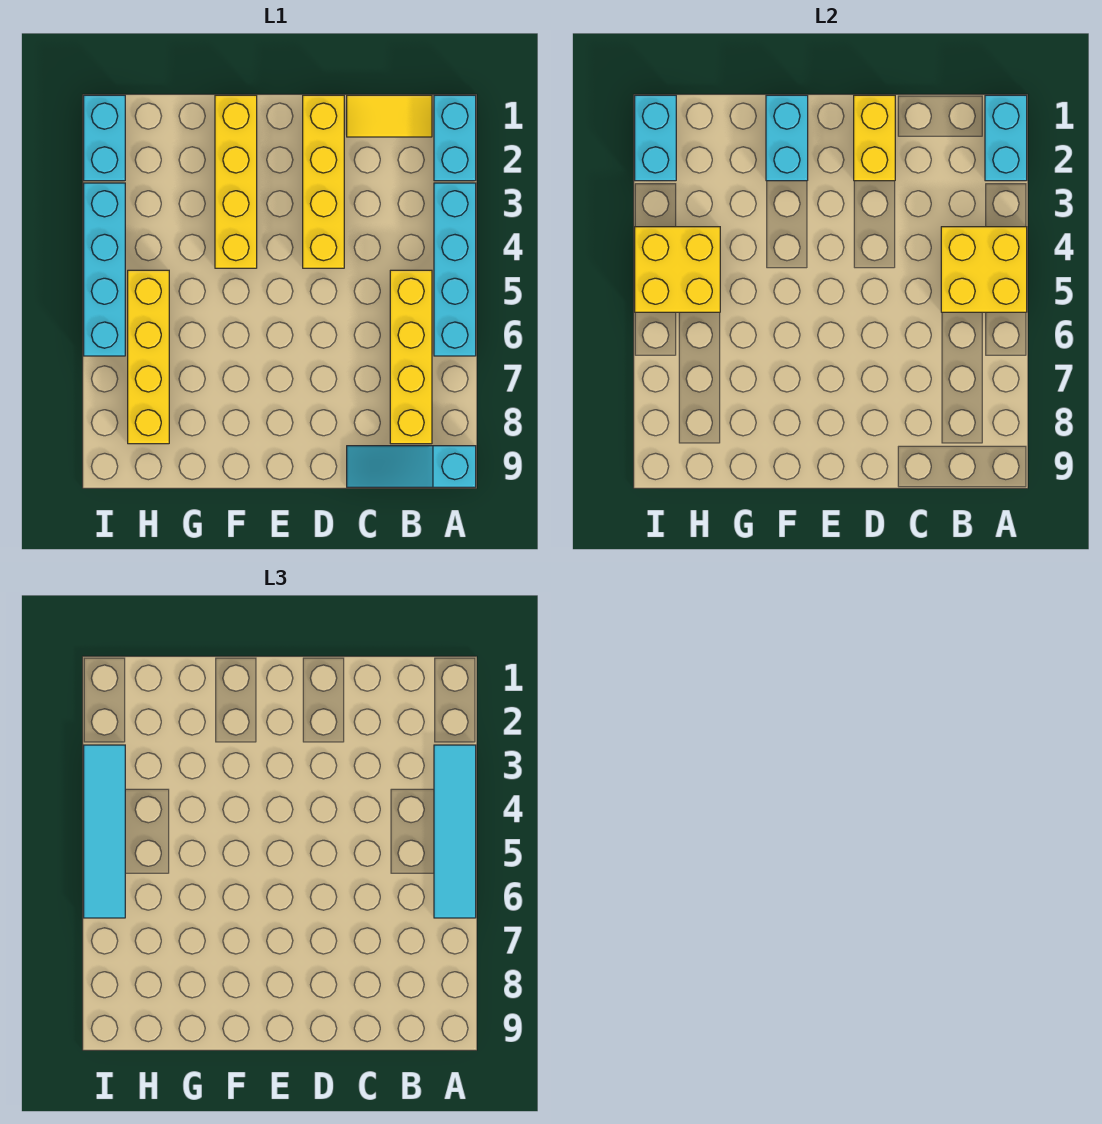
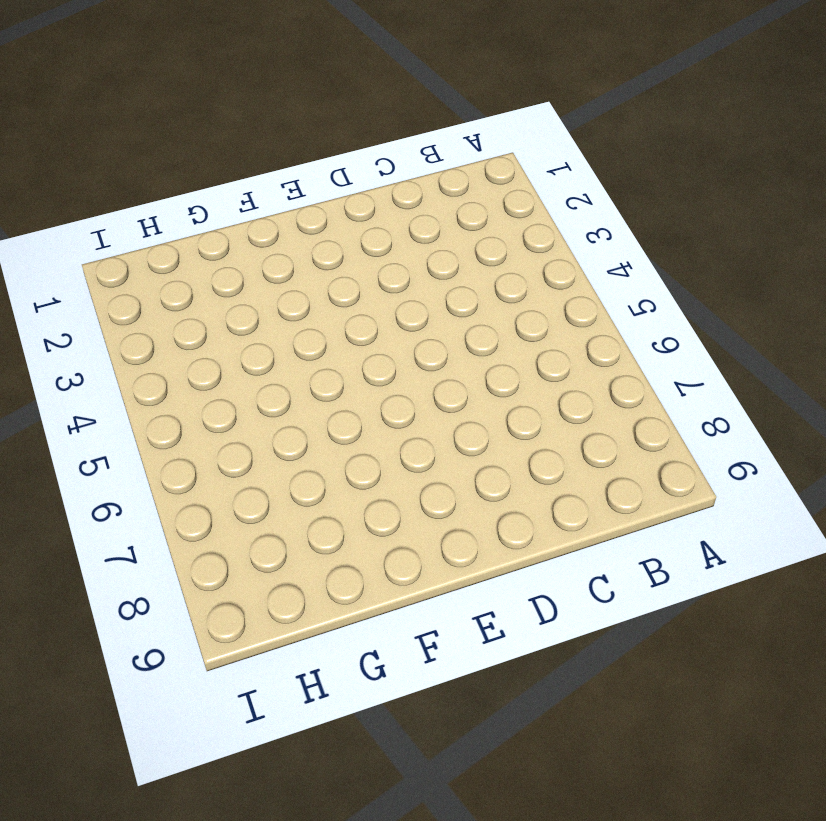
none -> cyan 1x2 brick [434,95,476,181]
none -> cyan 1x4 brick [434,183,476,356]
none -> cyan 1x3 slope [347,446,476,487]

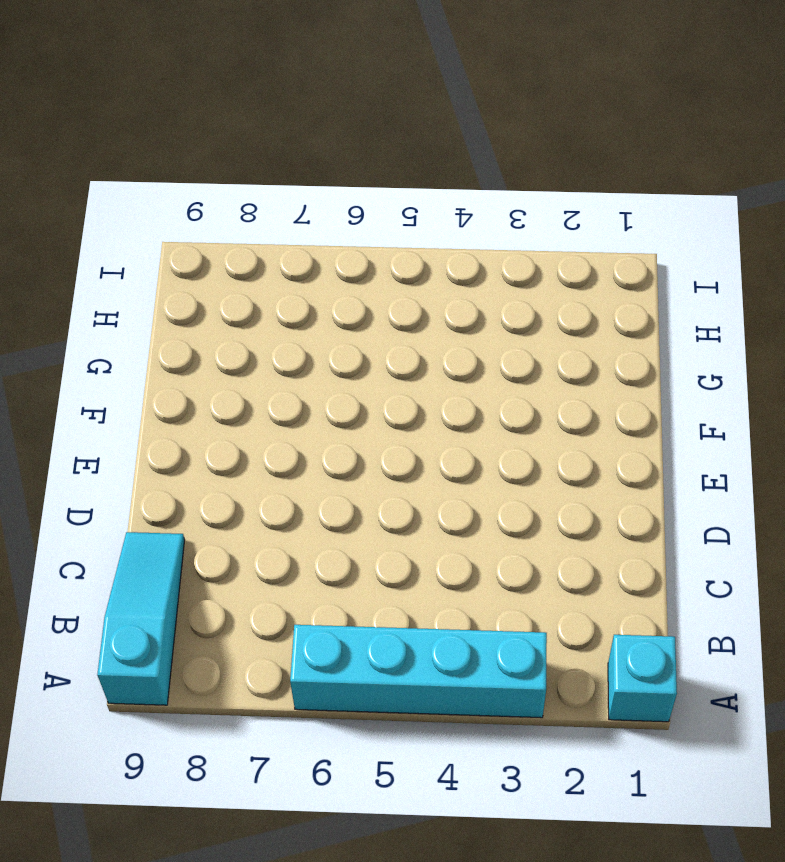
cyan 1x1 brick [608,635,677,722] -> cyan 1x2 brick [434,95,476,181]
none -> yellow 1x2 tile [347,95,432,137]
none -> yellow 1x4 brick [390,270,432,444]
none -> yellow 1x4 brick [303,95,344,268]

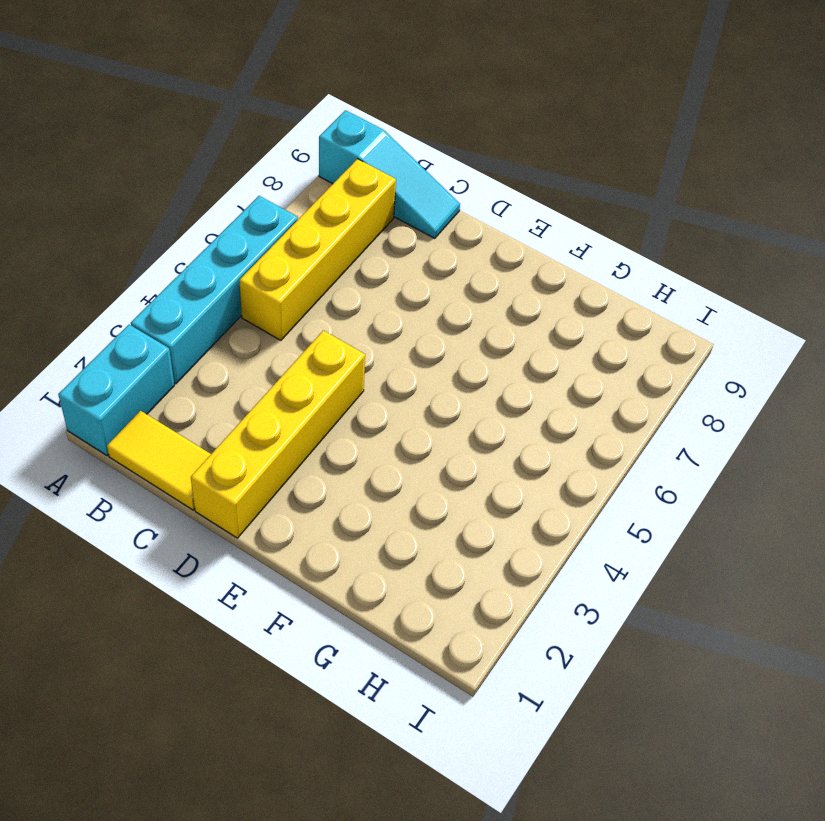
none -> yellow 1x4 brick [215,95,257,268]
none -> yellow 1x4 brick [128,270,169,444]
none -> cyan 1x2 brick [84,95,125,181]

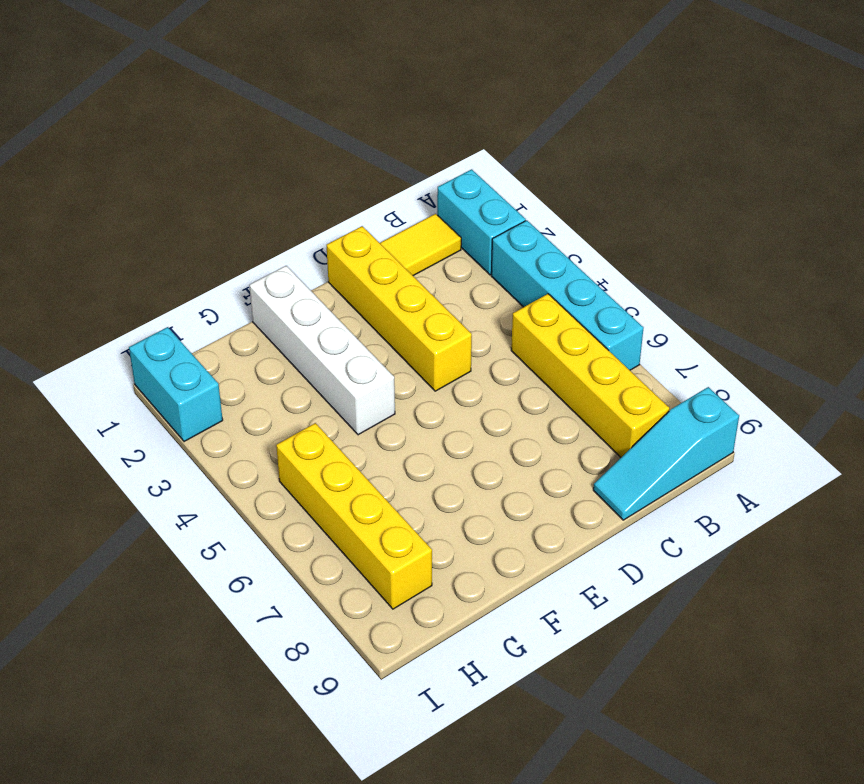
white 1x4 brick [249,266,395,435] -> yellow 1x4 brick [215,95,257,268]
none -> cyan 1x4 brick [84,183,125,356]
none -> cyan 1x2 brick [985,95,1027,181]
none -> yellow 2x2 brick [941,227,1027,312]

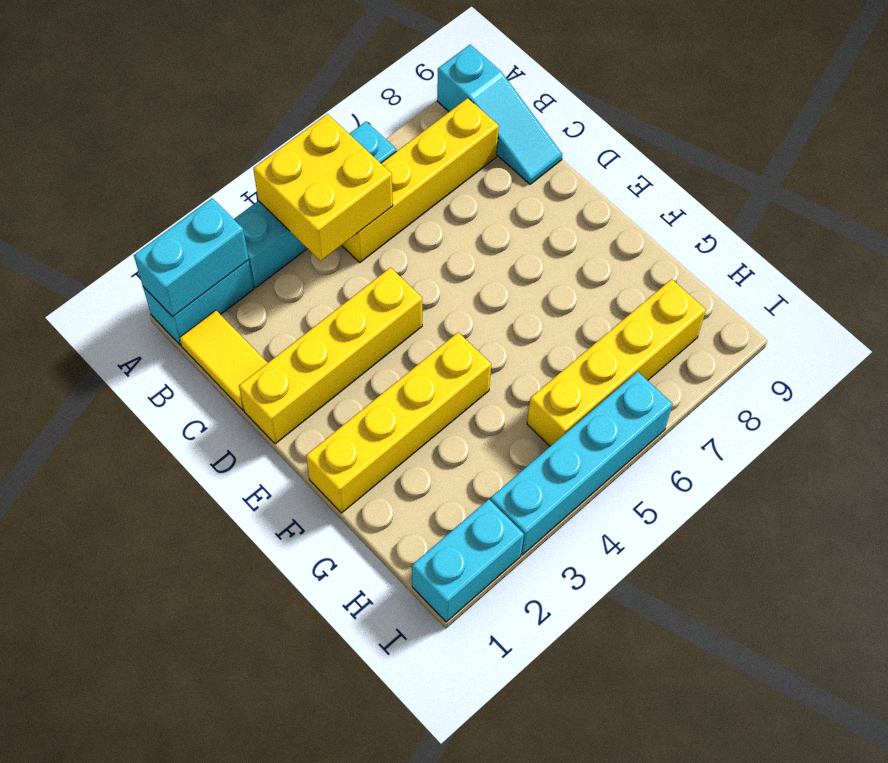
none -> yellow 1x2 brick [854,95,895,181]
none -> cyan 1x2 brick [766,95,808,181]
none -> yellow 2x2 brick [635,227,720,312]

